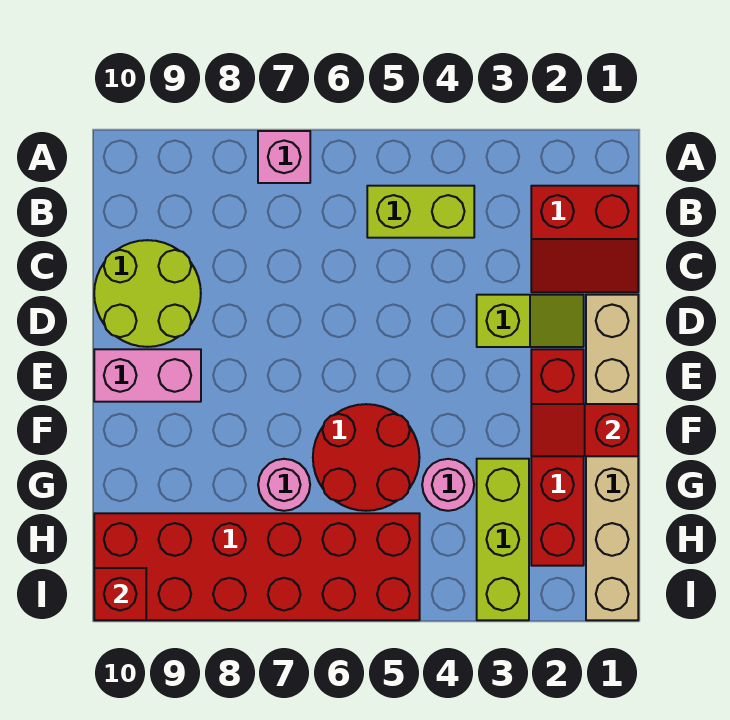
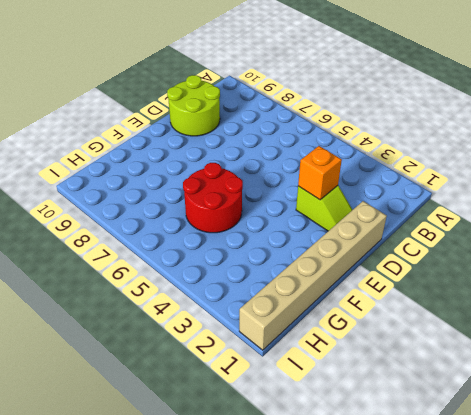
orange 1x1 brick [298,146,342,200] -> none
none -> pink 1x1 brick [258,131,310,183]
none -> red 2x2 slope [531,186,638,292]
none -> lime 1x2 brick [367,186,474,238]

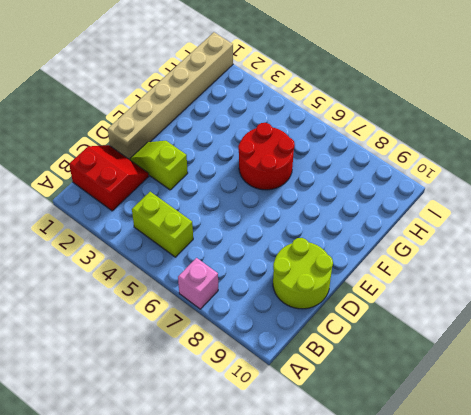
none -> red 1x4 brick [531,349,584,566]
none -> pink 1x2 brick [94,349,201,402]
none -> lime 1x3 brick [477,459,529,620]

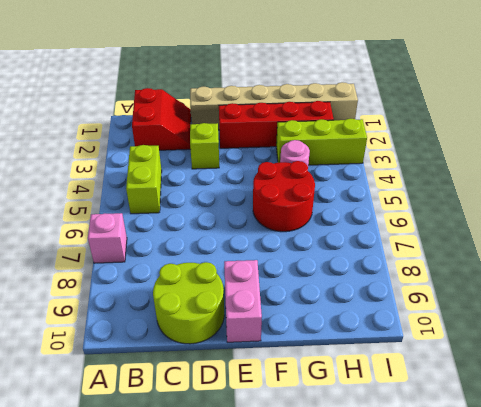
none -> pink 1x1 round brick [258,459,310,511]
none -> red 2x6 brick [94,513,420,620]
none -> red 1x2 slope [531,404,638,456]

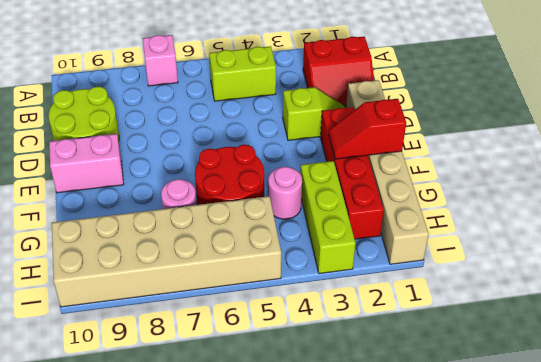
tan 2x6 brick [52,196,281,307] -> red 2x6 brick [94,513,420,620]
none -> red 1x1 brick [94,568,146,620]

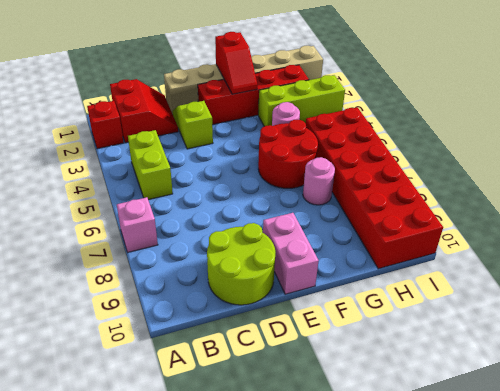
red 1x1 brick [87,101,124,149] -> red 1x1 brick moved to [94,568,146,620]

